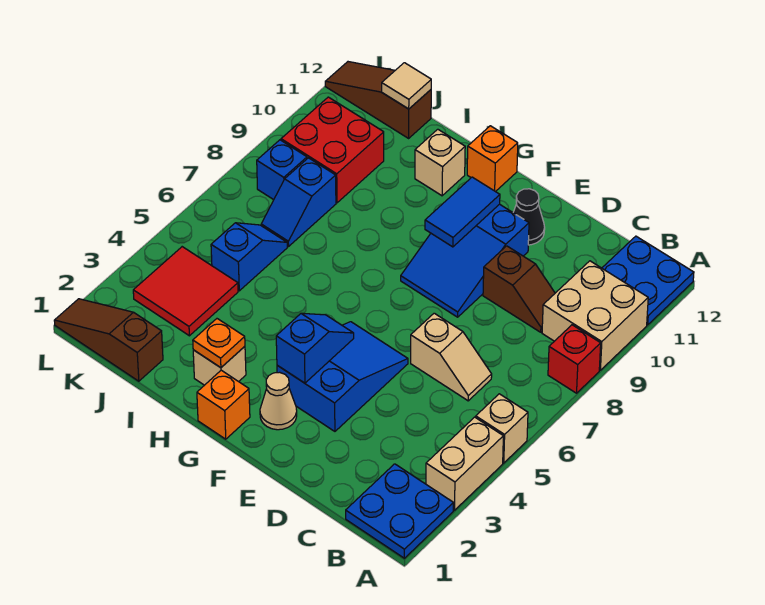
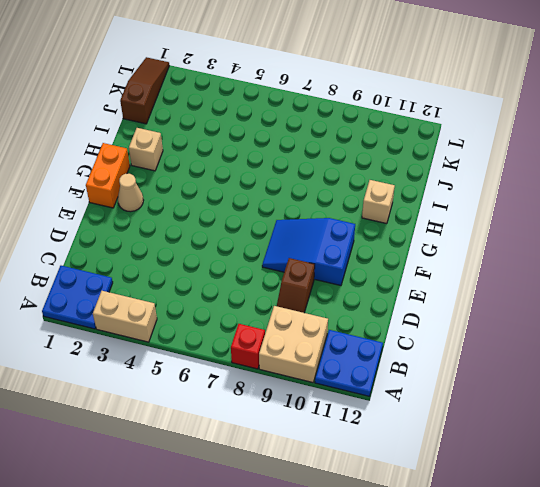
orange 1x2 brick [86,143,130,208] -> orange 1x1 brick [197,370,250,439]
none -> tan 1x1 brick [476,394,528,463]
none -> tan 1x2 slope [411,313,492,401]
none -> blue 2x3 slope [277,322,408,431]

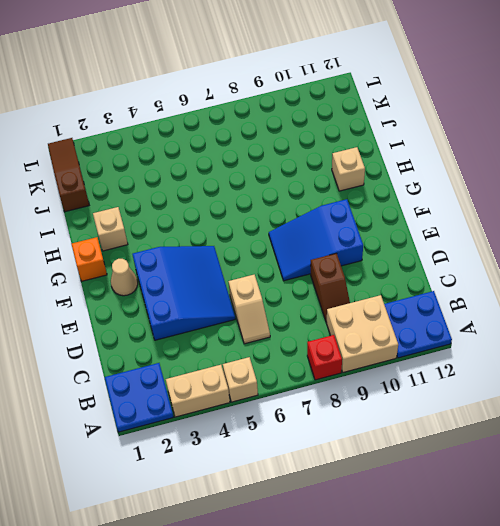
blue 3x3 slope [132,246,235,340] -> blue 2x3 slope [277,322,408,431]
none -> black 1x1 cone [513,189,545,245]
none -> orange 1x1 brick [467,126,518,192]
none -> red 2x2 tile [133,247,238,336]

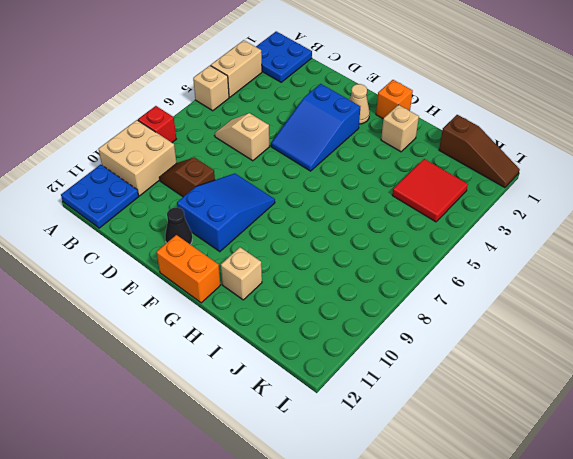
orange 1x2 brick [157,235,220,303] -> orange 1x1 brick [467,126,518,192]
none -> blue 1x2 slope [211,223,287,291]
none -> blue 1x2 slope [261,158,336,247]
none -> red 2x2 brick [281,97,384,203]

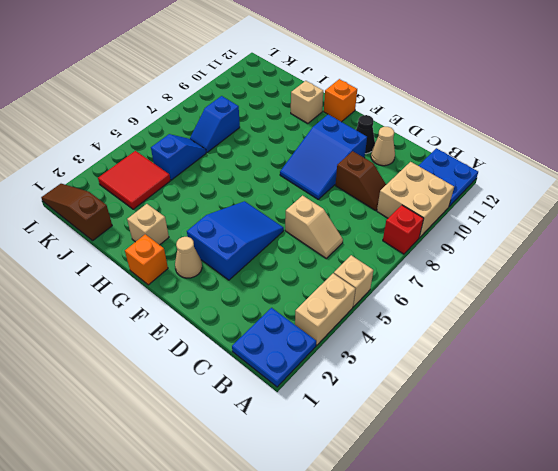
tan 1x1 cone [371,127,395,166] -> none
none -> red 2x2 brick [281,97,384,203]
none -> brown 1x3 slope [325,62,431,138]
none -> blue 1x1 brick [257,140,307,200]

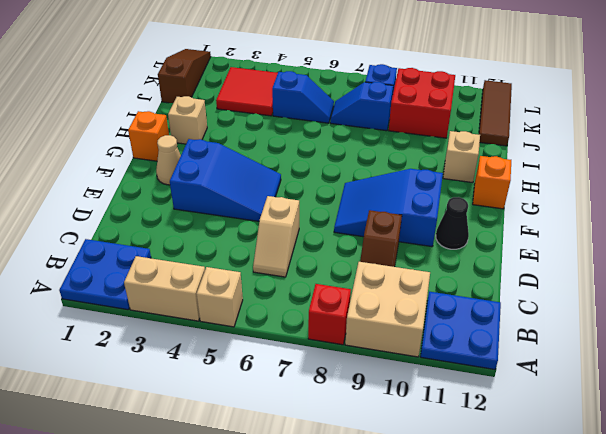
brown 1x3 tile [479,80,512,146] -> brown 1x3 slope [325,62,431,138]
none -> blue 1x2 slope [276,313,354,383]
none -> blue 1x2 tile [425,177,500,247]
none -> orange 1x1 plate [193,319,245,368]

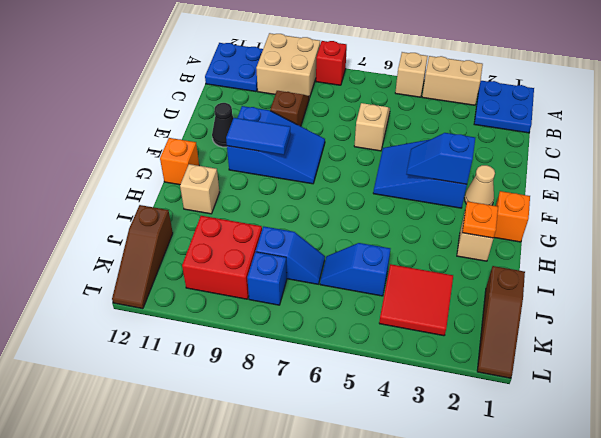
none -> tan 1x1 tile [382,63,431,109]

